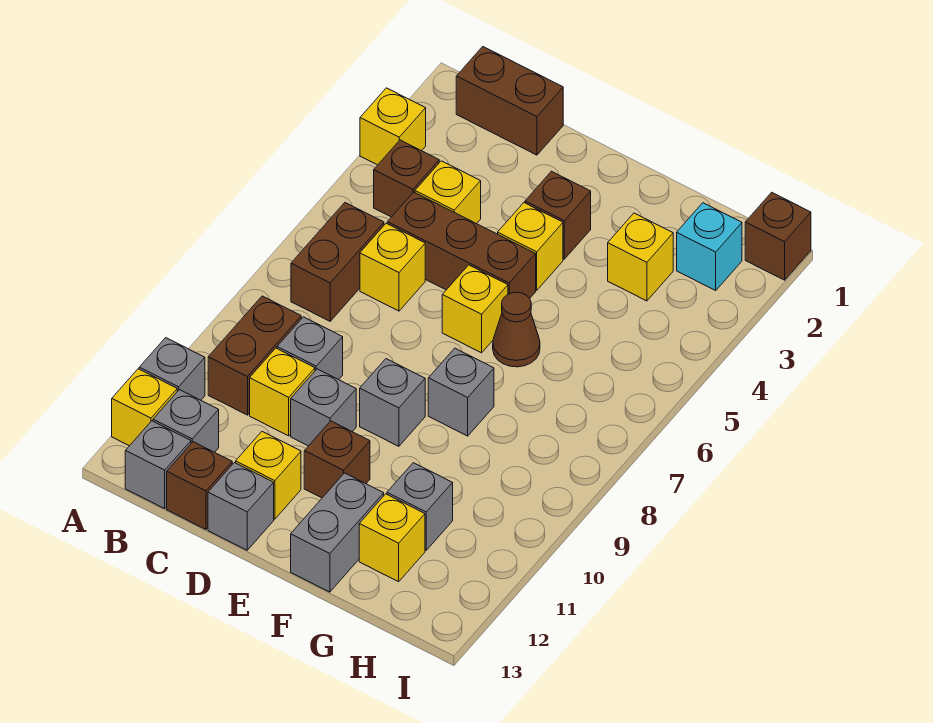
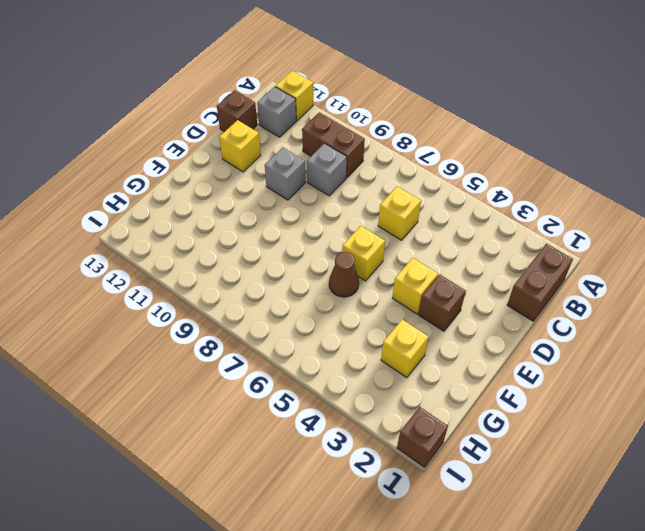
none -> yellow 1x1 brick [360,88,426,165]
none -> grey 1x1 brick [139,338,205,400]
none -> brown 1x1 brick [374,140,439,217]
none -> brown 1x2 brick [291,203,384,321]

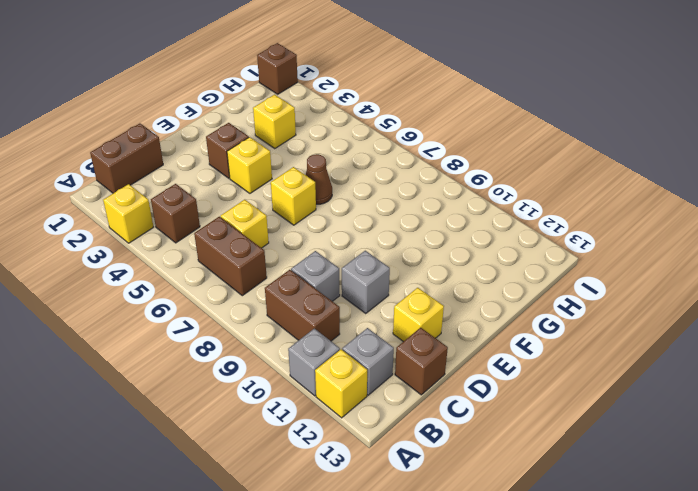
none -> grey 1x1 brick [125,421,191,509]
none -> yellow 1x1 brick [415,161,481,224]
none -> brown 1x3 brick [387,192,536,298]
none -> yellow 1x1 brick [250,348,315,436]

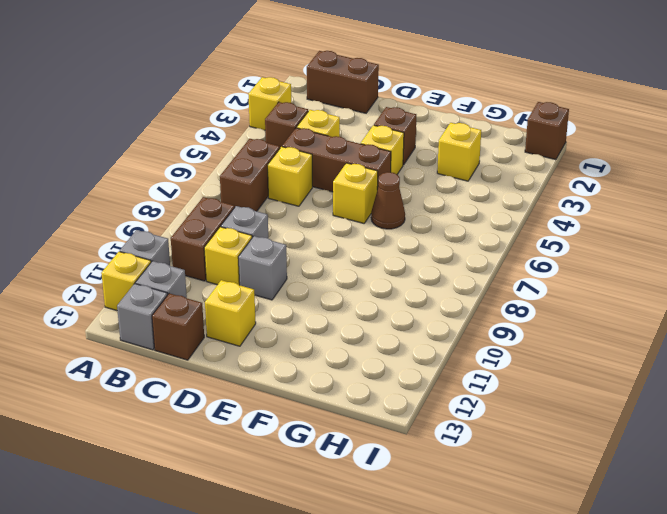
none -> grey 1x1 brick [208,463,274,550]
none -> grey 1x1 brick [360,359,425,446]
none -> brown 1x1 brick [304,421,370,498]
none -> grey 1x1 brick [428,348,494,436]

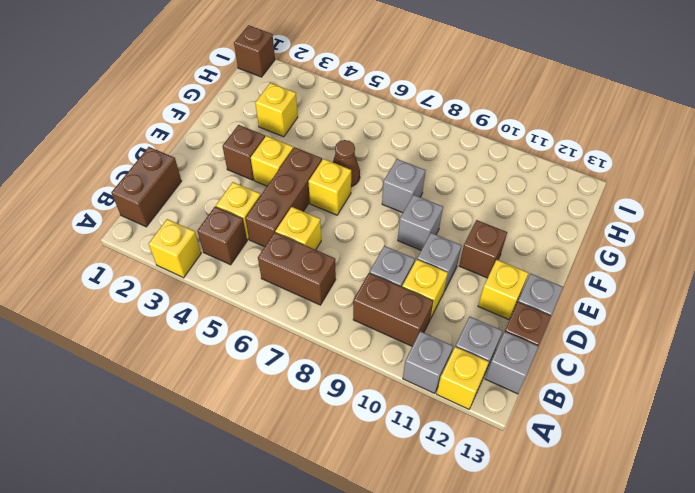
none -> grey 1x2 brick [291,473,384,592]
none -> grey 1x1 brick [387,463,453,550]
none -> yellow 1x1 brick [359,494,425,582]
none -> cyan 1x1 brick [677,203,742,290]

